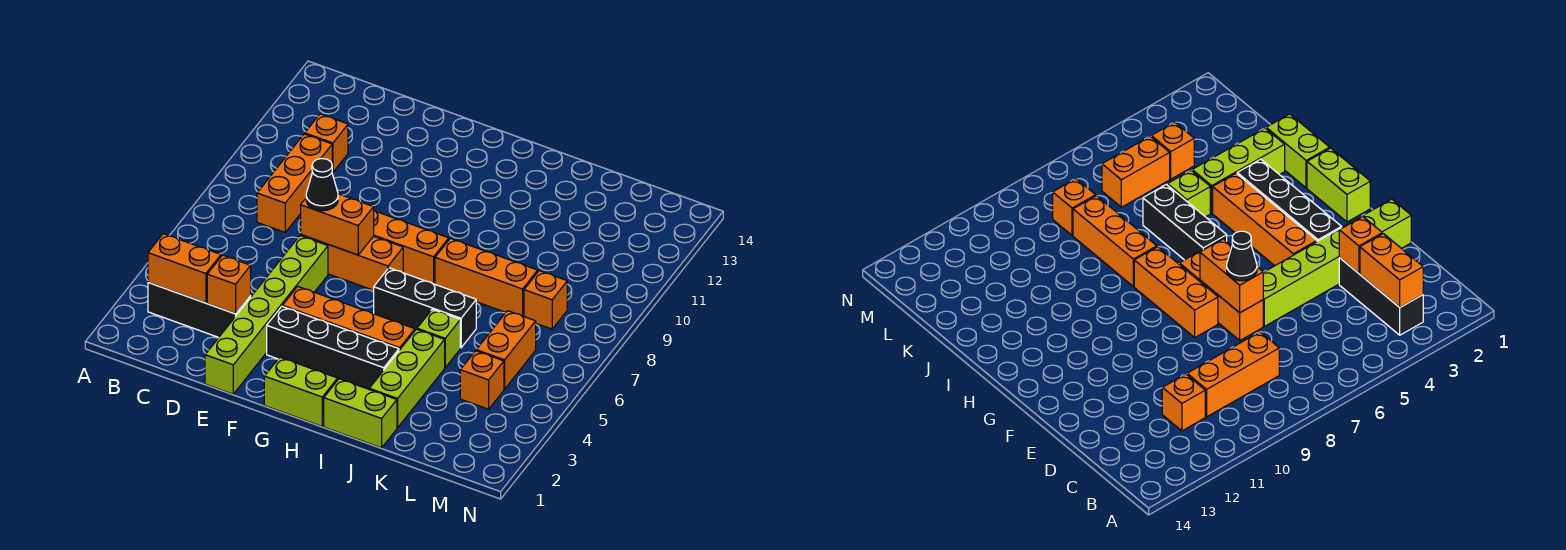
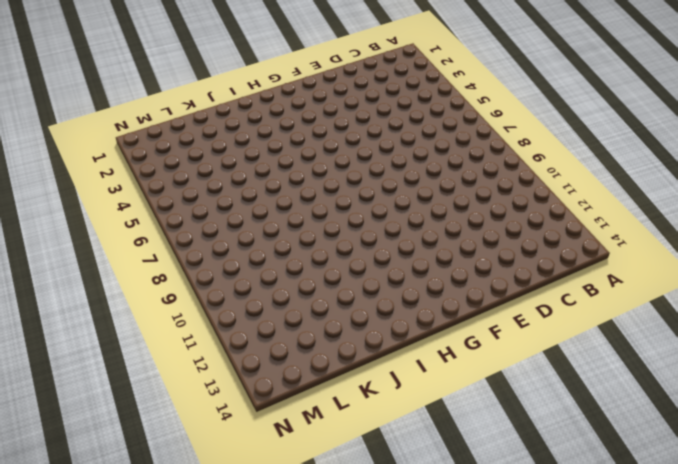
none -> black 1x3 brick [148,282,251,337]
none -> orange 1x3 brick [257,134,332,232]
none -> orange 1x1 brick [305,114,348,172]

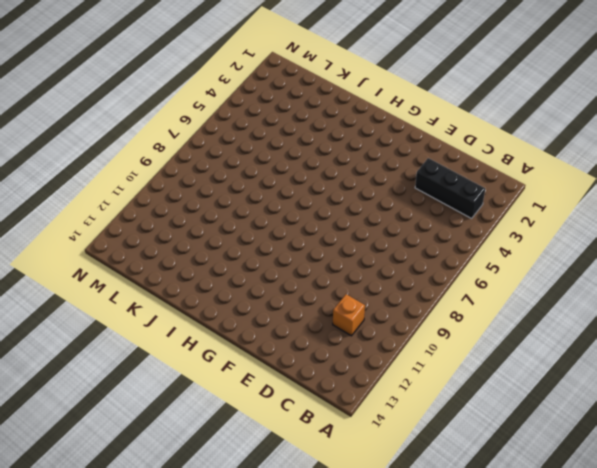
none -> orange 1x3 brick [257,134,332,232]
none -> lime 1x6 brick [205,236,328,394]
none -> orange 1x3 brick [301,235,403,290]

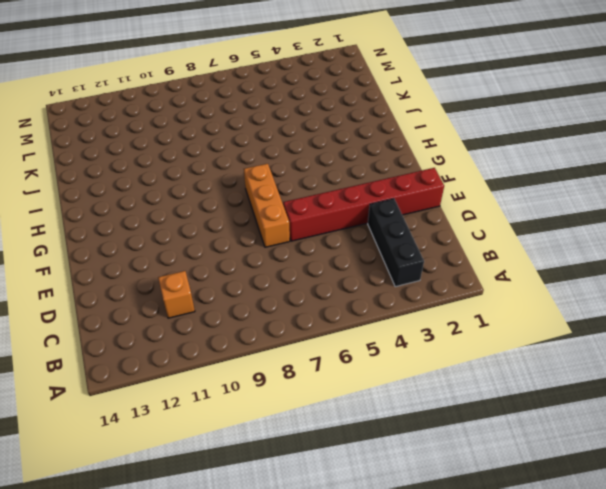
red 1x6 brick [283,168,444,241] -> lime 1x6 brick [205,236,328,394]
none -> orange 1x3 brick [257,134,332,232]
none -> black 1x4 brick [267,306,399,389]
none -> orange 1x4 brick [283,287,415,350]

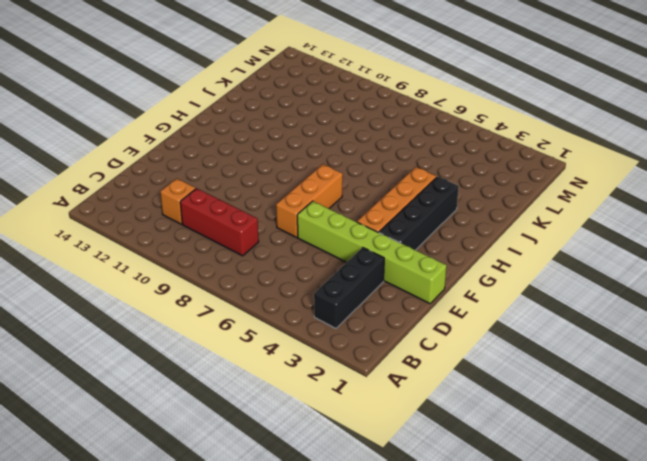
red 1x3 brick [180,188,259,256] -> orange 1x3 brick [257,134,332,232]
none -> orange 1x3 brick [374,211,449,284]
none -> lime 1x2 brick [264,357,338,426]
none -> black 1x3 brick [374,268,476,348]

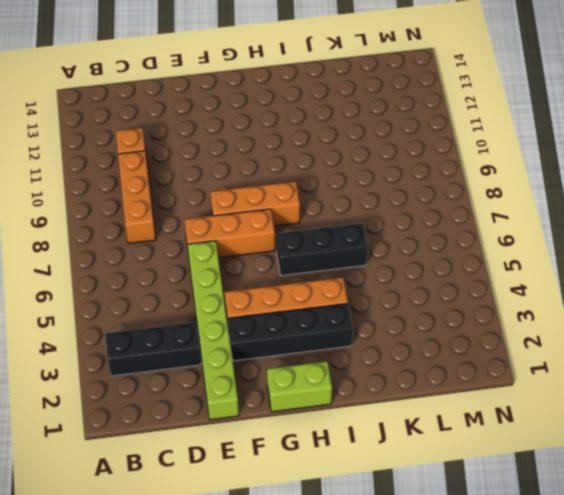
none -> lime 1x2 brick [324,379,397,448]
none -> orange 1x3 brick [435,238,538,316]
none -> lime 1x3 brick [369,329,445,428]

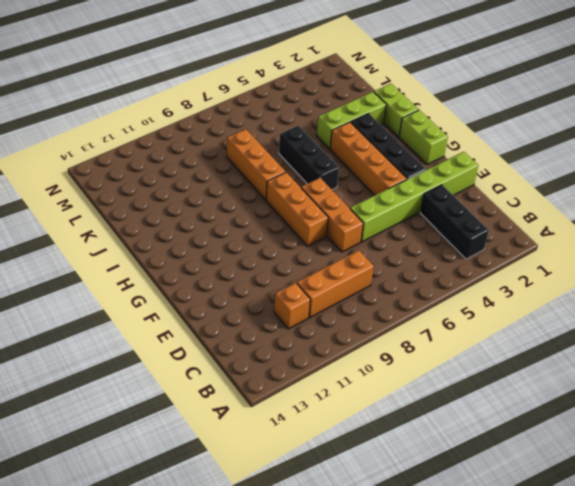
none -> lime 1x1 brick [417,309,460,368]
none -> orange 1x1 brick [460,351,504,409]
none -> orange 1x2 brick [476,311,536,389]

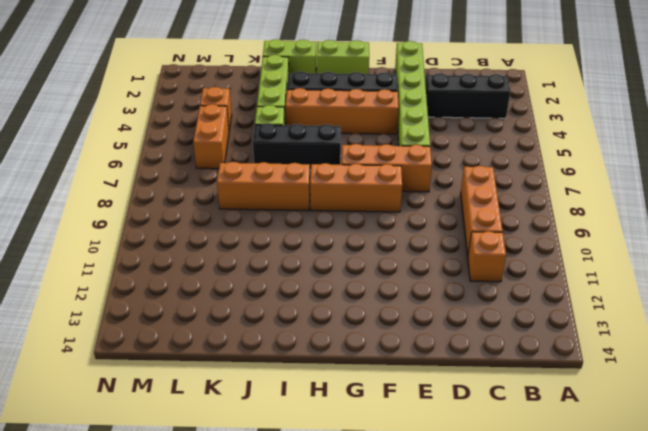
none -> orange 1x1 brick [524,271,567,329]
none -> orange 1x2 brick [148,234,221,303]
none -> orange 1x1 brick [207,255,251,314]

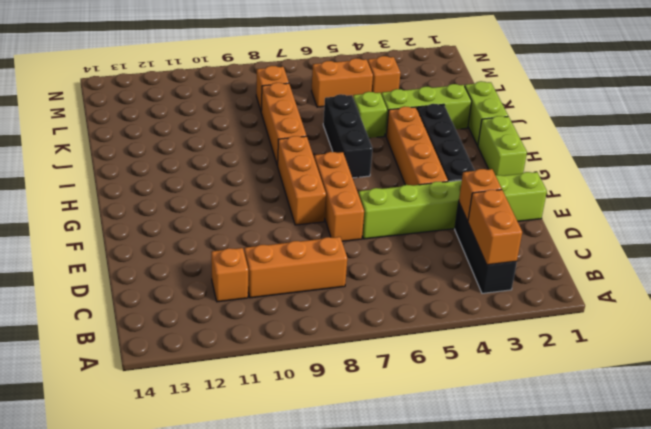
none -> orange 1x2 brick [301,194,374,255]
none -> black 1x1 cone [306,159,338,211]

